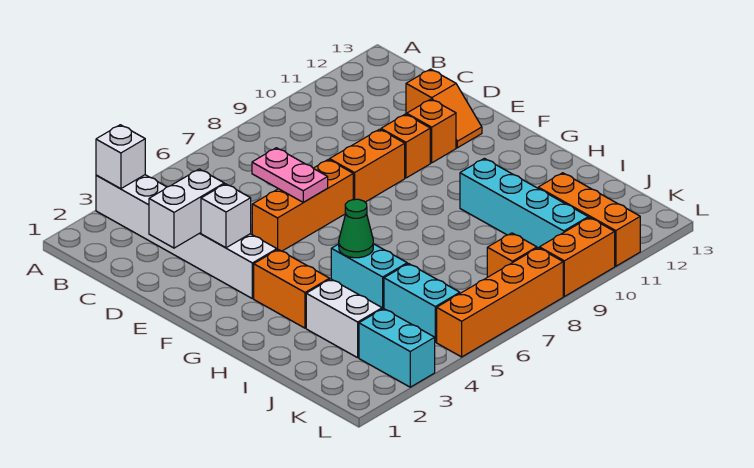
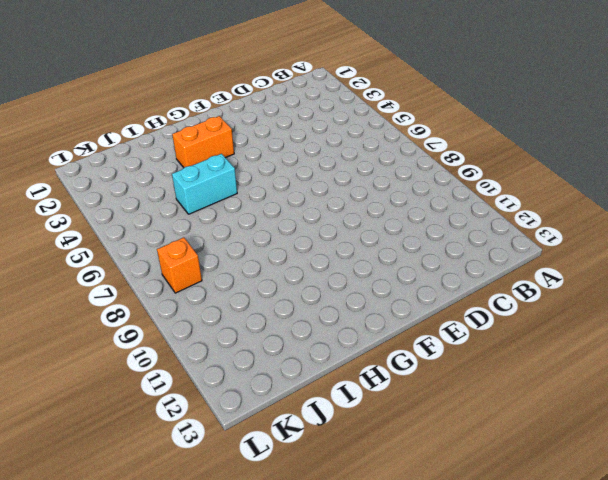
none -> white 1x6 brick [96,175,277,299]
none -> orange 1x2 slope [406,69,482,148]
none -> orange 1x3 brick [252,159,353,251]

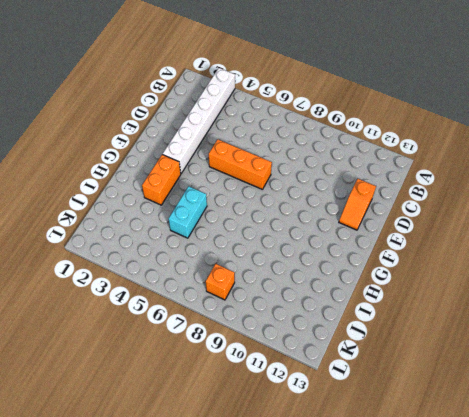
none -> orange 1x2 brick [330,129,405,202]
none -> orange 1x1 brick [381,114,430,178]
none -> orange 1x1 brick [407,99,456,163]

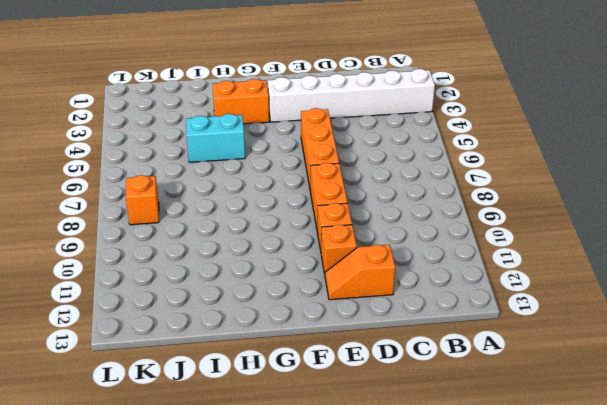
none -> cyan 1x4 brick [460,158,588,248]
none -> white 1x2 brick [306,279,382,358]
none -> cyan 1x2 brick [384,264,460,342]

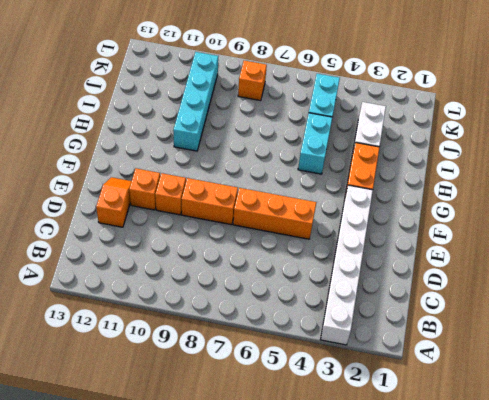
none -> orange 1x3 brick [538,173,640,266]
none -> cyan 1x2 brick [359,309,435,387]
none -> orange 1x4 brick [437,248,563,357]

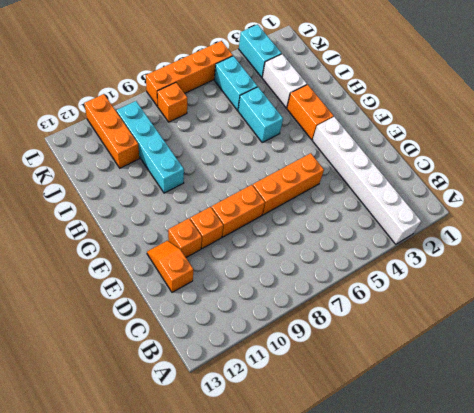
none -> orange 1x2 brick [539,218,615,296]
none -> white 1x1 brick [96,125,145,189]
none -> white 1x2 brick [149,169,224,248]

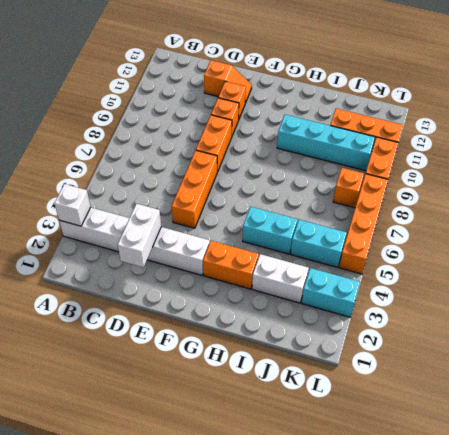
none -> pink 1x2 plate [252,148,328,202]
none -> white 1x1 brick [201,184,251,248]
none -> green 1x1 cone [339,199,373,258]

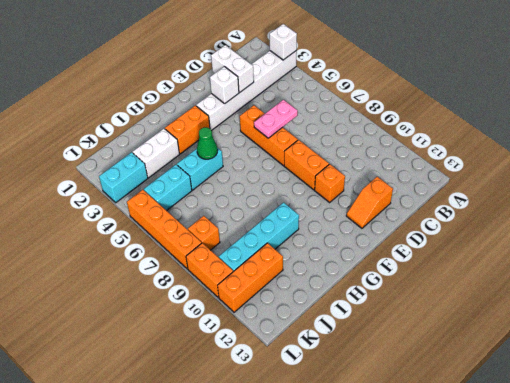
none -> orange 1x1 brick [407,99,456,163]

